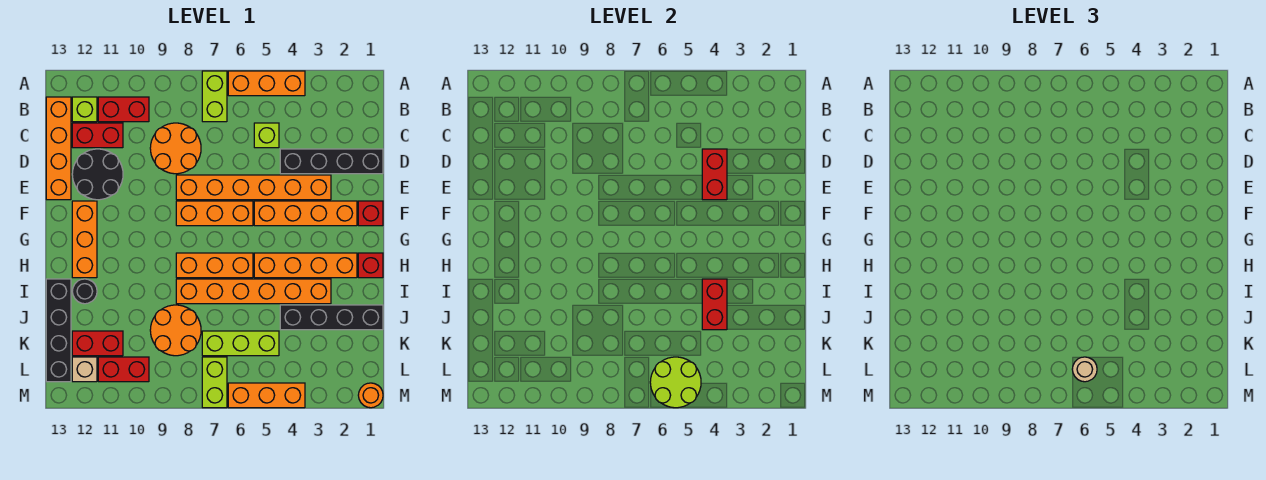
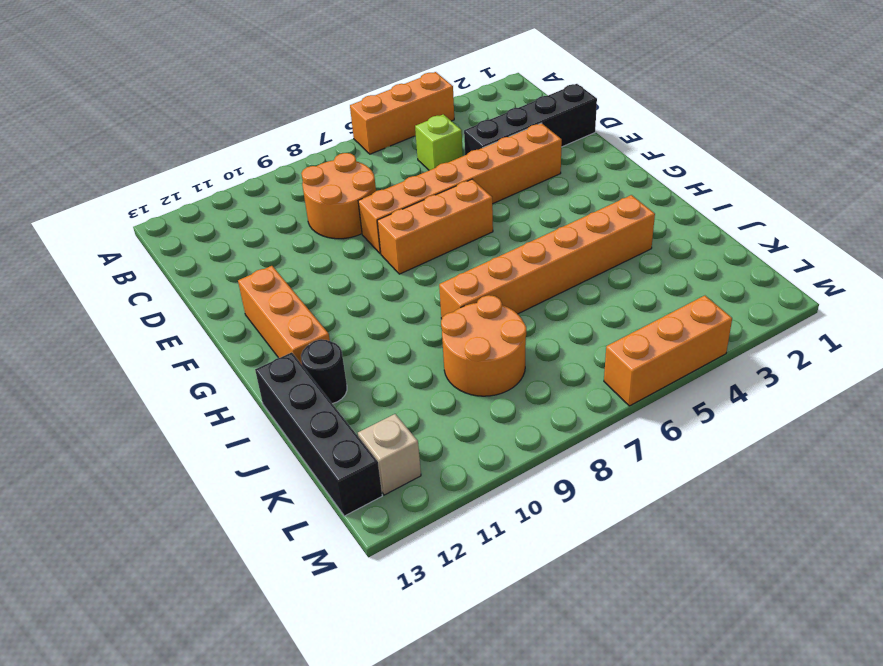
none -> lime 1x2 brick [202,71,227,122]
none -> red 1x2 brick [98,97,149,122]
none -> lime 1x1 brick [72,97,97,122]
none -> orange 1x4 brick [46,97,71,200]

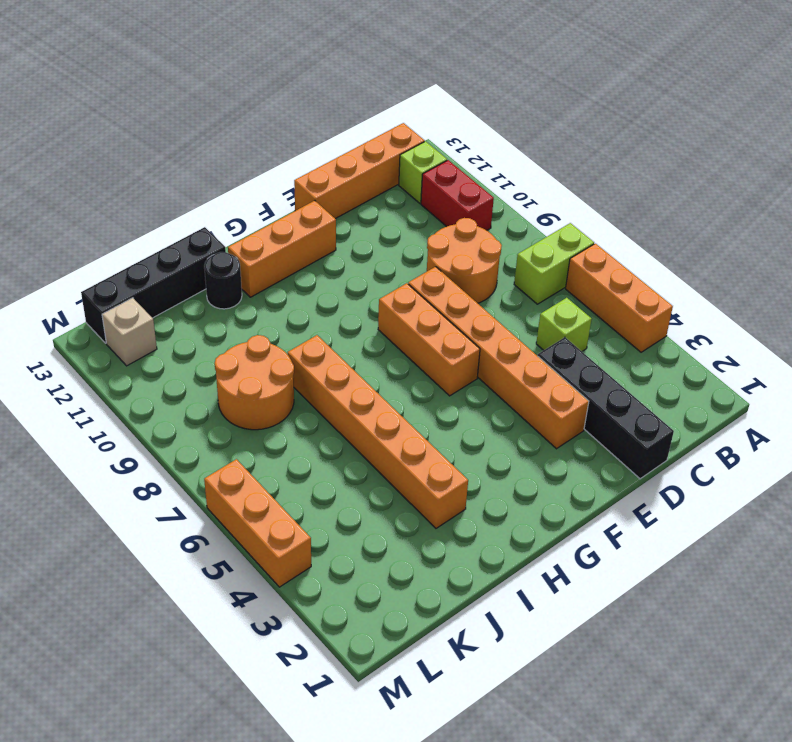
none -> red 1x2 brick [72,123,123,148]
none -> black 2x2 round brick [72,149,123,200]
none -> red 1x1 brick [358,201,383,226]
none -> orange 1x4 brick [254,201,357,226]

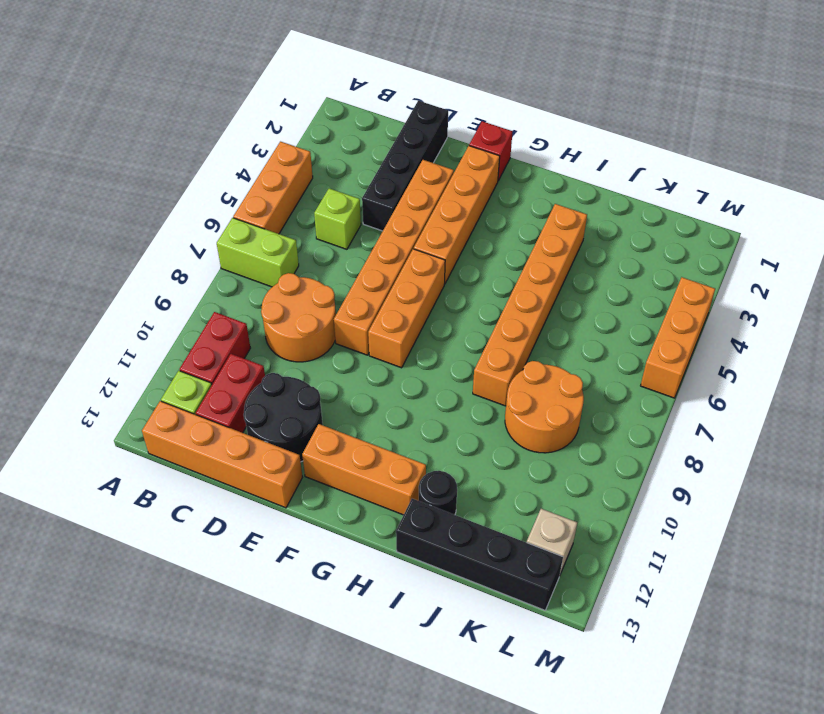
none -> red 1x1 brick [358,253,383,278]
none -> orange 1x4 brick [254,253,357,278]
none -> orange 1x3 brick [176,253,253,278]
none -> black 1x4 brick [280,305,383,330]

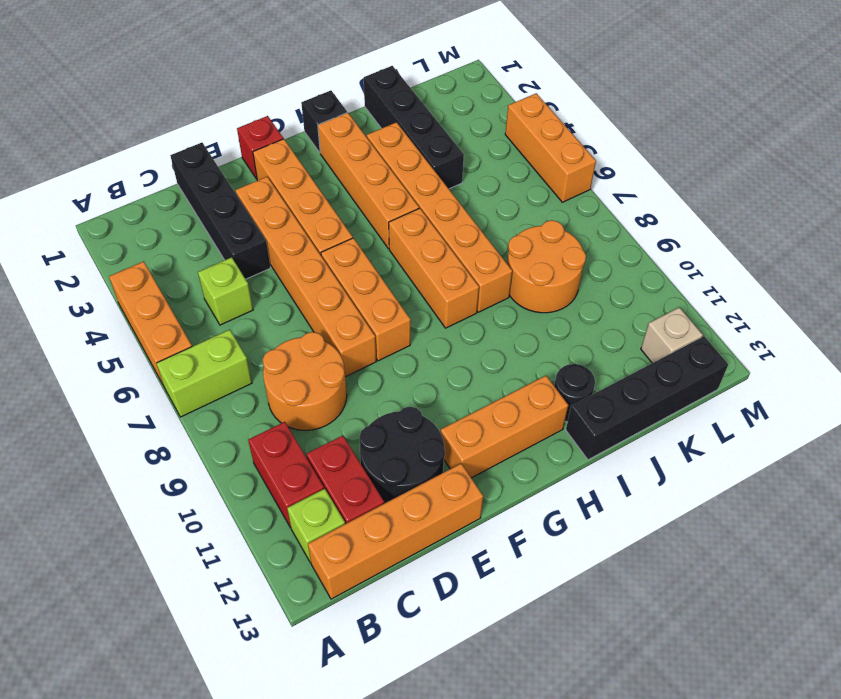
black 1x1 brick [301,91,347,153] -> red 1x1 brick [358,253,383,278]
none -> lime 1x3 brick [202,331,279,356]
none -> red 1x2 brick [72,331,123,356]
none -> lime 1x2 brick [202,357,227,408]
none -> red 1x2 brick [98,357,149,382]

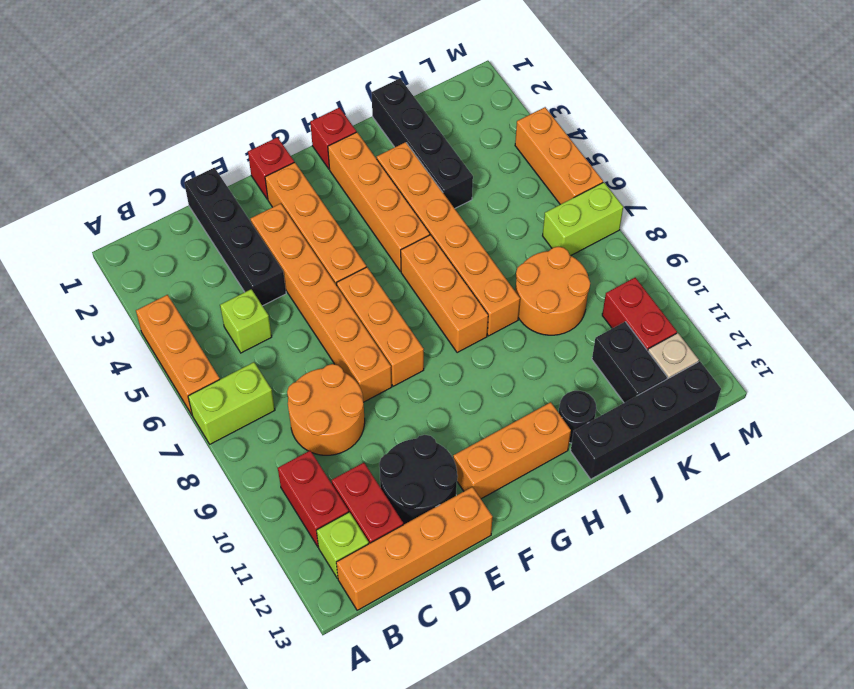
black 1x2 brick [592,322,667,403] -> red 1x2 brick [72,331,123,356]
none -> lime 1x3 brick [202,331,279,356]
none -> orange 1x1 round brick [358,383,383,408]
none -> red 1x2 brick [702,149,727,200]
none -> red 1x2 brick [702,279,727,330]

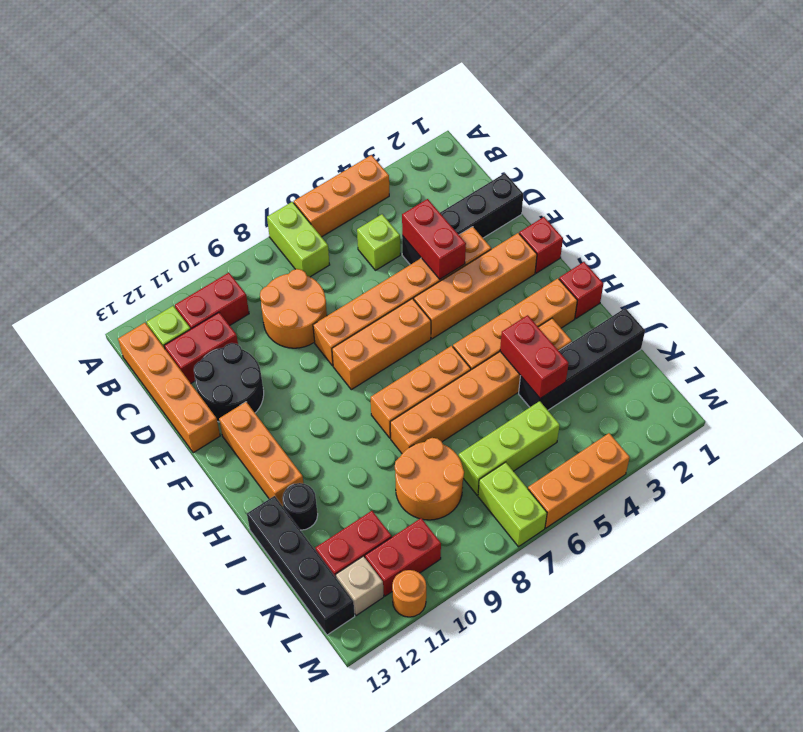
orange 1x1 round brick [392,570,426,617] -> orange 1x1 round brick moved to [358,383,383,408]
none -> lime 2x2 round brick [650,357,701,408]
none -> tan 1x1 round brick [1072,357,1097,382]

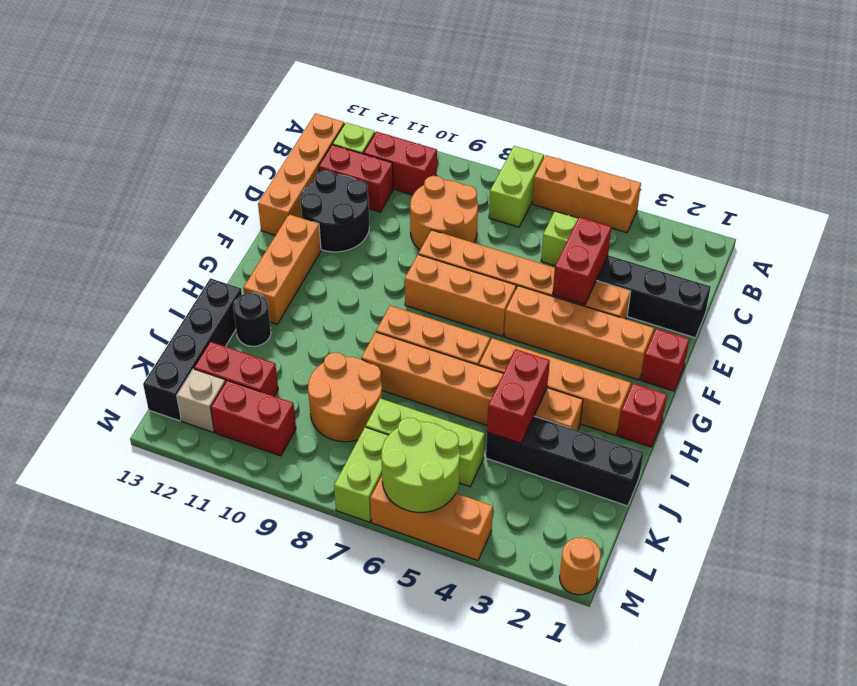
none -> tan 1x1 round brick [1072,357,1097,382]

